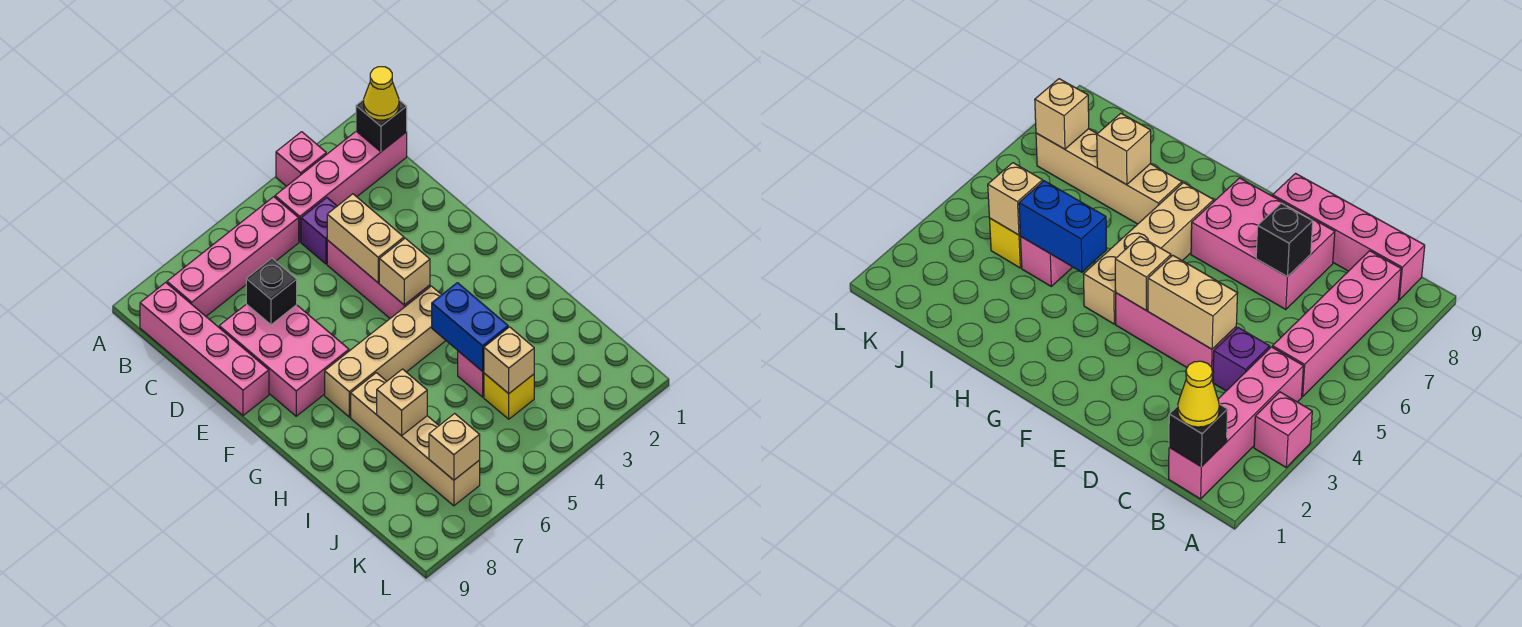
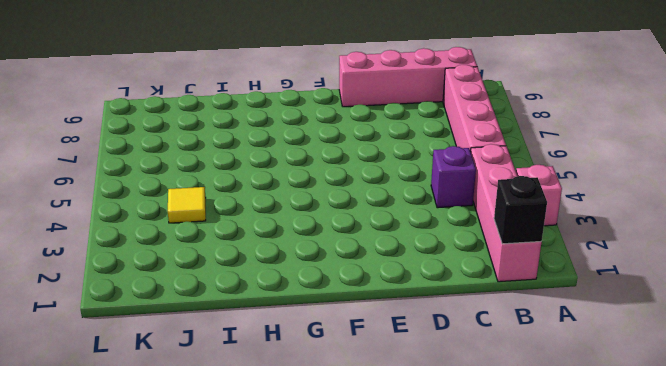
yellow 1x1 tile [168,187,206,223] -> yellow 1x1 brick [484,373,534,419]
none -> pink 1x3 brick [327,240,430,318]
none -> pink 2x3 brick [219,304,349,416]
none -> tan 1x4 brick [325,286,446,417]

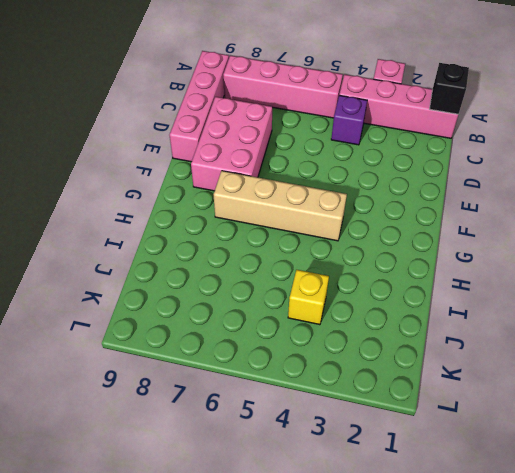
none -> pink 1x3 brick [327,240,430,318]
none -> tan 1x4 brick [351,373,480,506]
none -> pink 1x1 brick [458,351,484,397]

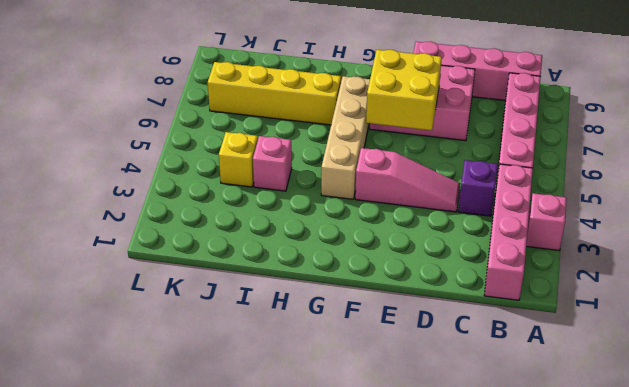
pink 1x3 slope [355,148,460,212] -> pink 1x3 brick [327,240,430,318]
yellow 2x2 brick [366,50,442,131] -> none
yellow 1x4 brick [208,62,341,125] -> tan 1x4 brick [351,373,480,506]
none -> black 1x1 brick [356,100,407,152]
none -> tan 1x2 brick [327,194,404,283]
none -> black 1x1 brick [246,258,297,325]

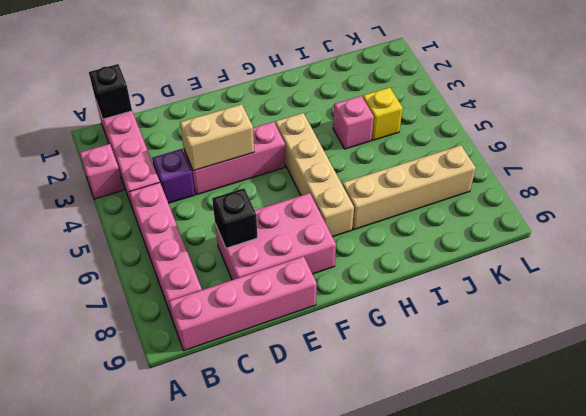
none -> tan 1x1 brick [379,238,430,305]
none -> blue 1x2 brick [432,283,508,371]
none -> tan 1x1 brick [377,369,427,436]

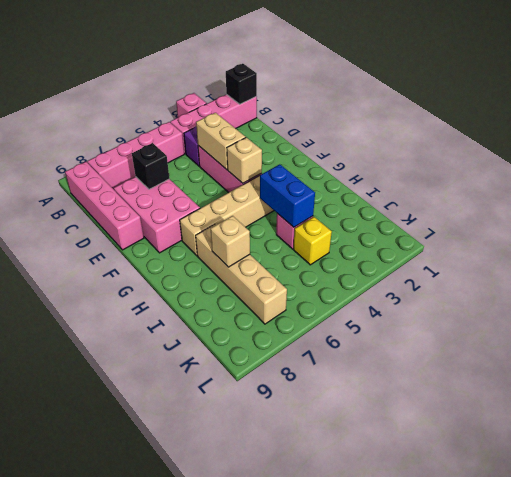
none -> tan 1x1 brick [484,327,534,394]
none -> tan 1x1 brick [429,413,480,480]
none -> yellow 1x1 cone [364,67,399,120]

